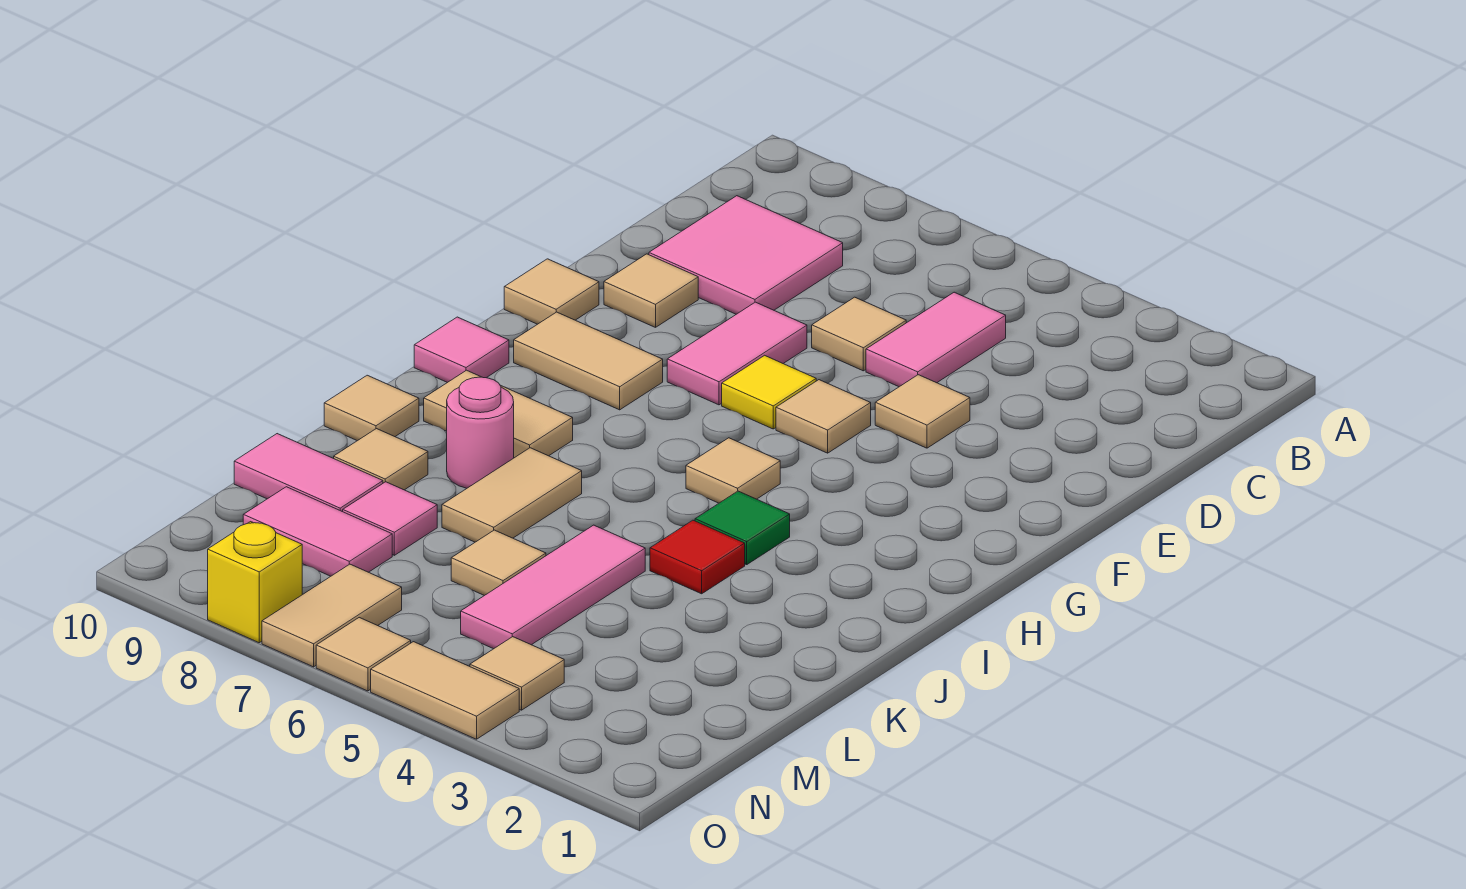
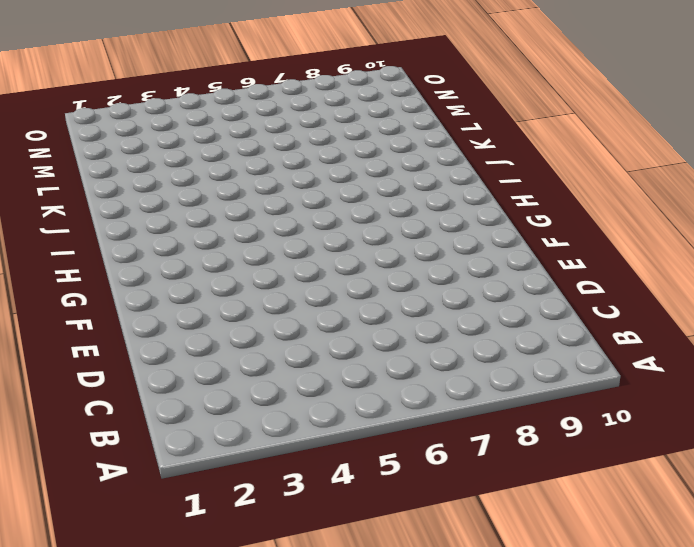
none -> pink 1x2 tile [866,292,1006,387]
none -> pink 2x2 tile [649,196,843,314]
none -> tan 1x1 tile [812,297,906,371]

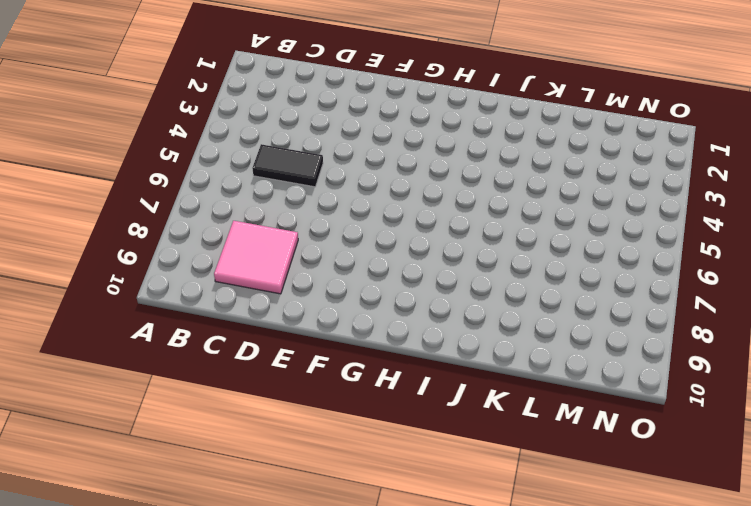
black 1x2 tile [252,144,323,187] -> pink 1x2 tile [866,292,1006,387]
none -> tan 1x1 tile [812,297,906,371]
none -> tan 1x1 tile [875,375,970,448]
none -> pink 1x2 tile [667,302,807,405]

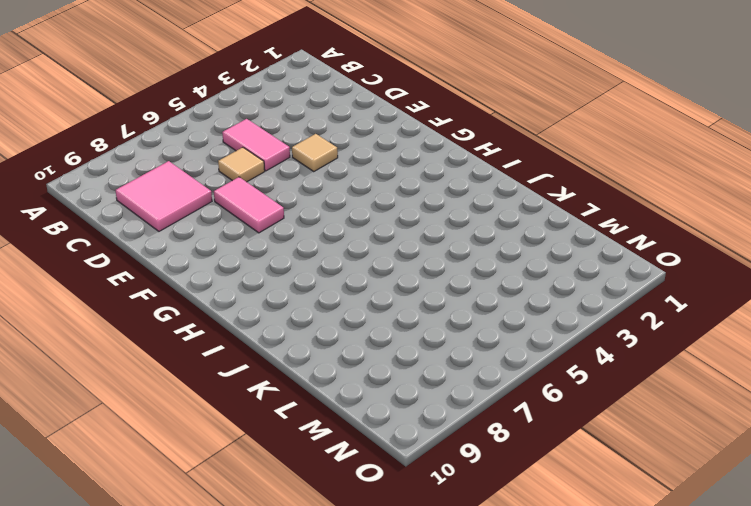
none -> tan 1x1 tile [604,254,698,327]
none -> tan 1x1 tile [776,380,871,453]
none -> yellow 1x1 tile [722,355,816,429]

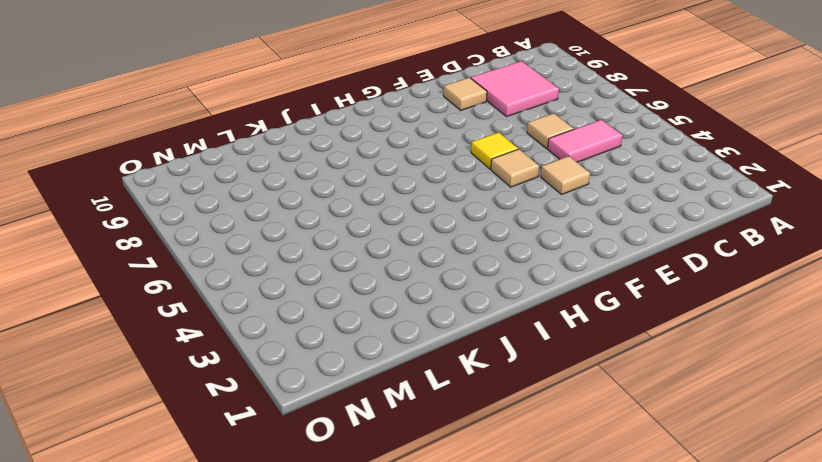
none -> pink 1x2 tile [667,302,807,405]
none -> tan 1x1 tile [504,259,599,324]
none -> tan 1x2 tile [514,312,663,410]

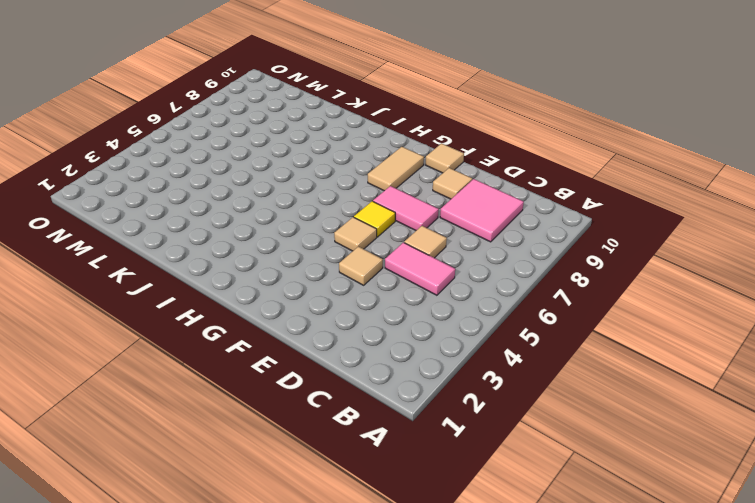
none -> tan 1x1 tile [686,438,780,503]
none -> pink 1x1 tile [414,317,509,383]
none -> green 1x1 tile [695,491,790,565]

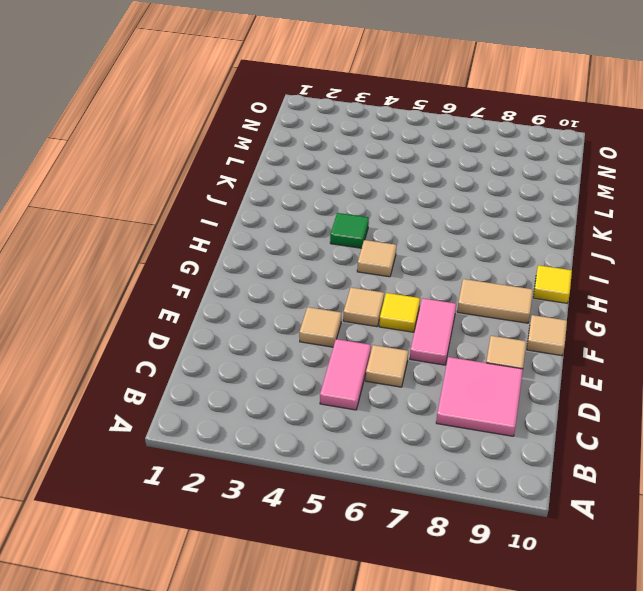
yellow 1x1 tile [533,265,572,303] -> pink 1x1 tile [414,317,509,383]
none -> tan 1x2 tile [424,370,573,458]
none -> red 1x1 tile [650,520,745,594]
none -> tan 1x2 tile [442,448,582,542]

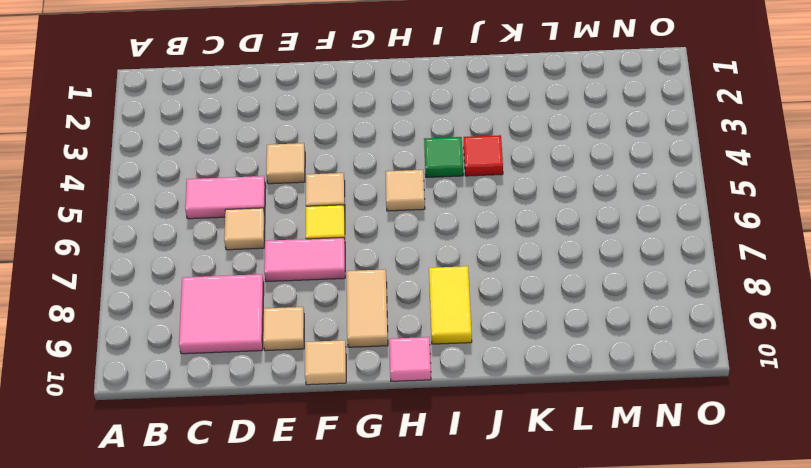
yellow 1x2 tile [429,266,472,344] -> tan 1x2 tile [424,370,573,458]
none -> tan 1x2 tile [442,448,582,542]
none -> pink 1x1 round brick [447,377,514,488]
none -> tan 1x1 tile [324,375,419,441]

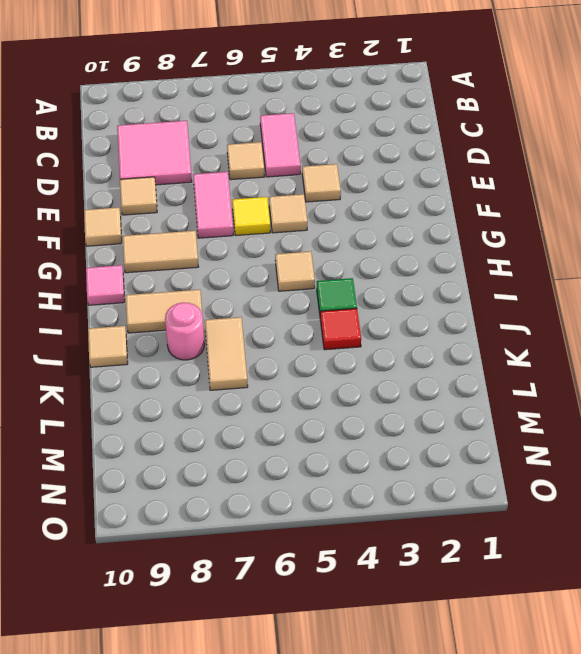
none -> pink 1x3 tile [461,525,645,649]
none -> tan 1x1 tile [334,429,428,490]
none -> tan 1x1 tile [451,530,546,596]

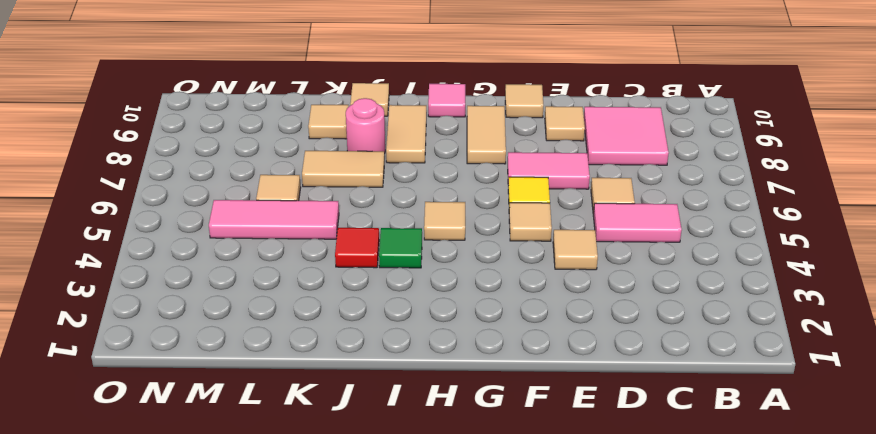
none -> pink 1x1 tile [343,482,437,555]
none -> pink 1x2 tile [234,434,383,512]
none -> pink 1x2 tile [243,487,392,576]

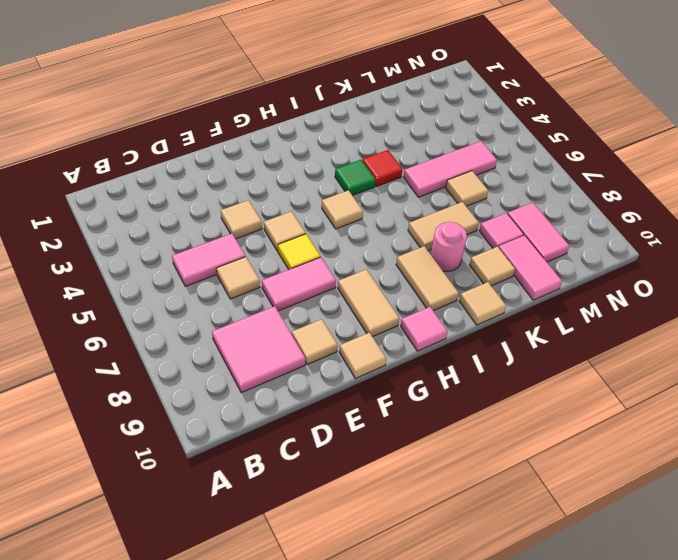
none -> tan 1x1 tile [470,637,564,710]
none -> tan 1x2 tile [262,564,402,667]
none -> tan 1x2 tile [371,642,519,739]

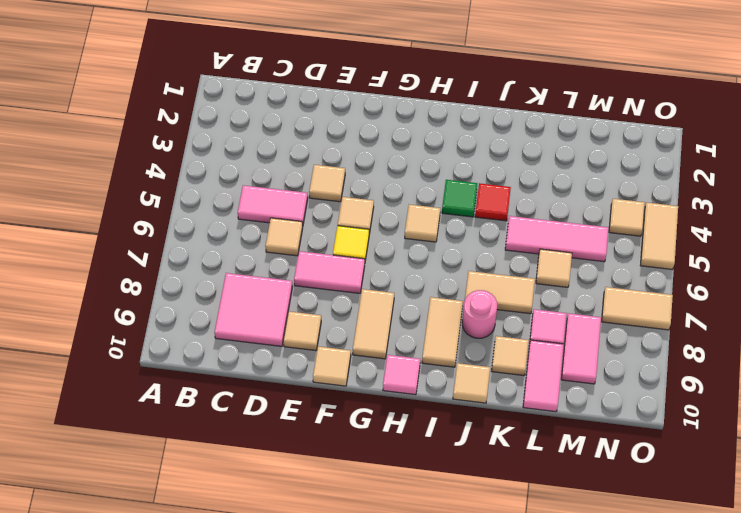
none -> tan 1x1 tile [316,618,411,691]
none -> yellow 1x1 brick [208,522,302,643]

